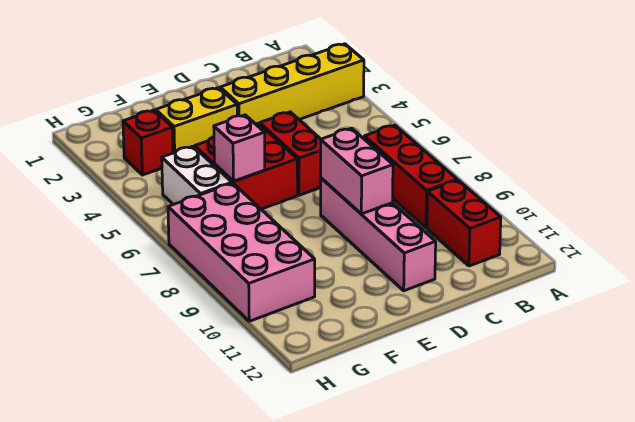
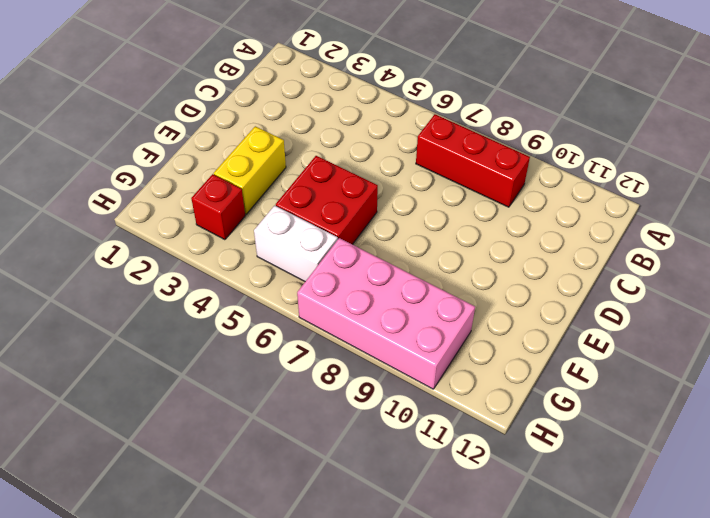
none -> yellow 1x4 brick [220,44,364,124]
none -> red 1x2 brick [427,180,501,266]
none -> red 1x2 brick [260,112,321,195]

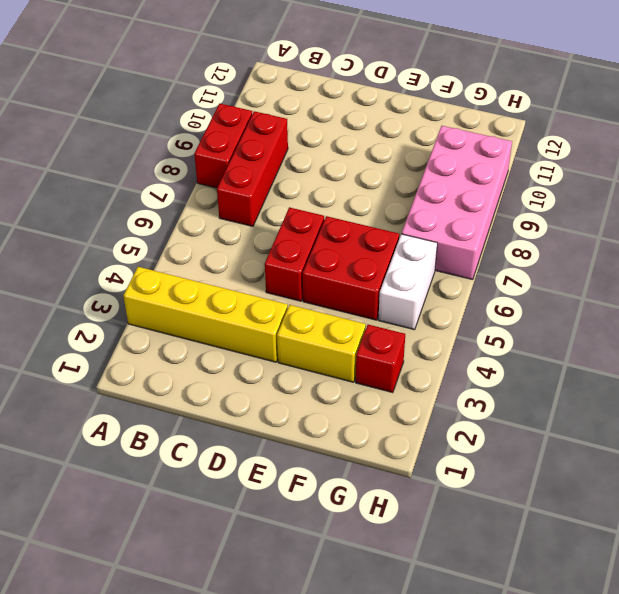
red 1x2 brick [194,104,252,188] -> red 1x2 brick moved to [427,180,501,266]
none -> pink 1x4 brick [321,178,436,291]
none -> pink 1x2 brick [321,128,393,214]
none -> pink 1x1 brick [214,115,265,181]

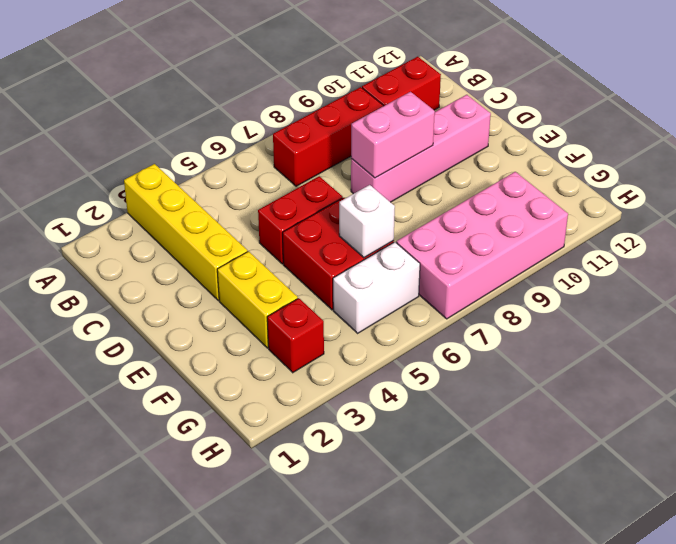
white 1x1 brick [339,185,395,258] -> pink 1x1 brick [214,115,265,181]

